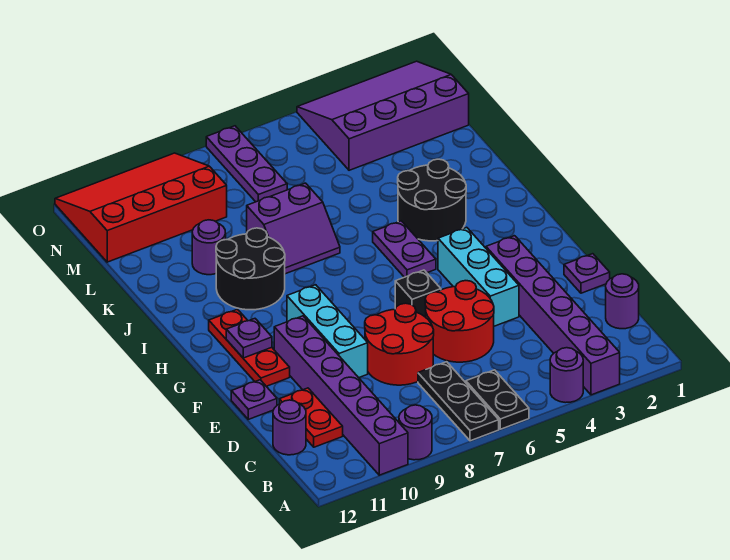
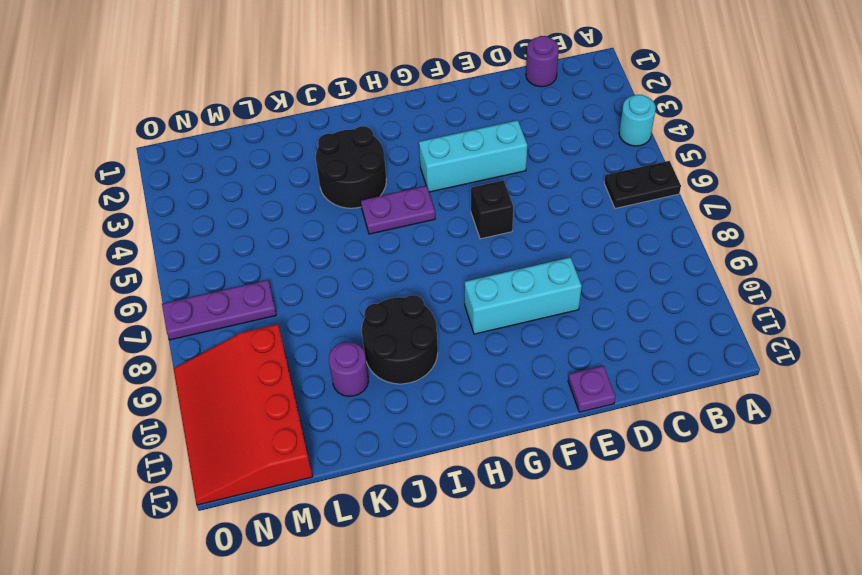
cyan 1x1 round brick [619,95,656,146] -> purple 1x1 round brick [550,348,583,403]
none -> purple 1x6 brick [486,236,620,395]
none -> black 1x3 plate [418,362,499,441]
none -> purple 1x1 round brick [399,405,432,460]

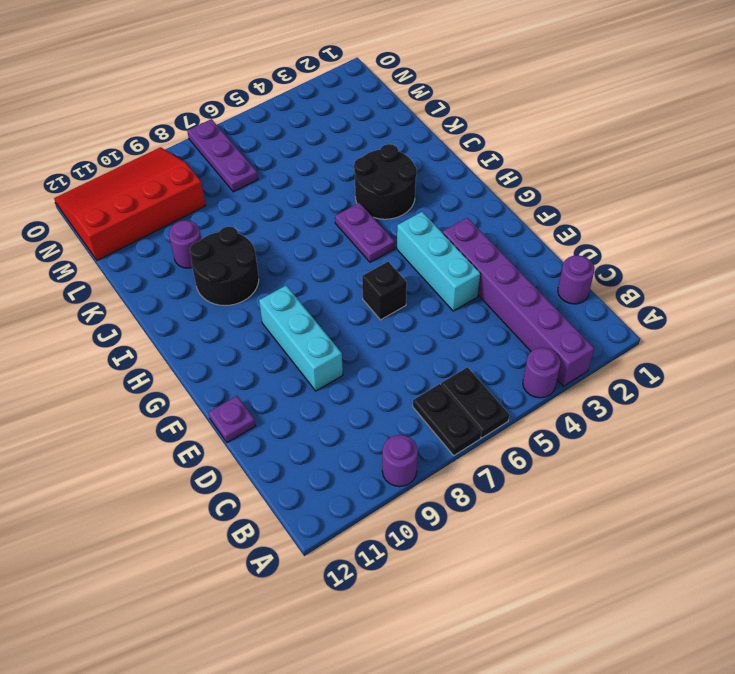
black 1x2 plate [413,384,481,455] -> black 1x3 plate [418,362,499,441]
none -> purple 1x6 brick [274,316,408,475]
none -> red 1x2 plate [279,388,343,447]
none -> purple 1x1 round brick [273,400,306,455]

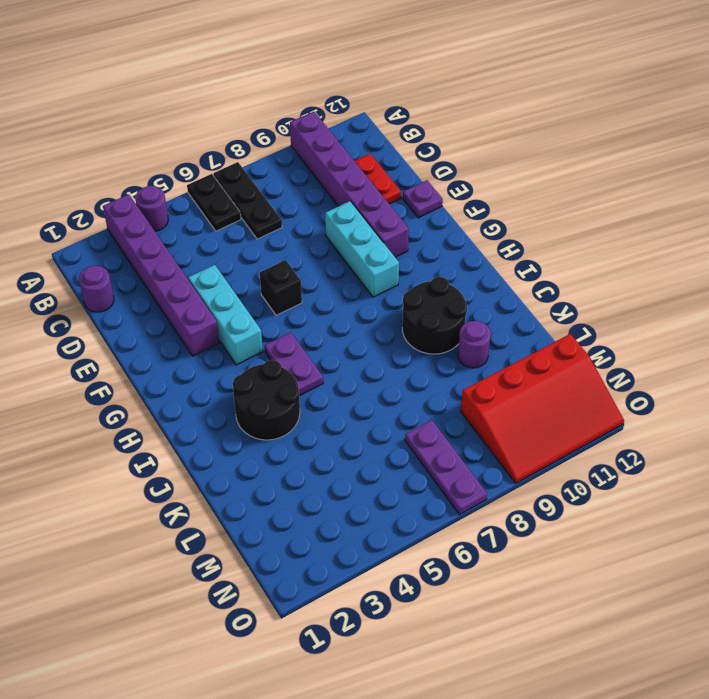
none -> purple 1x1 round brick [399,405,432,460]
none -> purple 1x1 round brick [273,400,306,455]
none -> red 2x2 round brick [425,281,494,362]

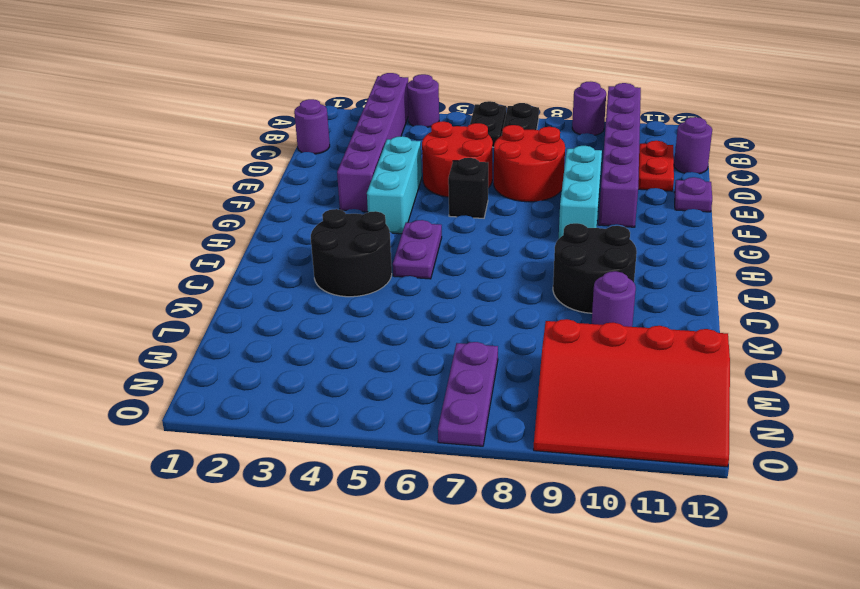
none -> purple 1x1 plate [564,254,610,293]
none -> red 1x3 plate [209,309,290,386]
none -> purple 2x2 slope [247,183,340,274]

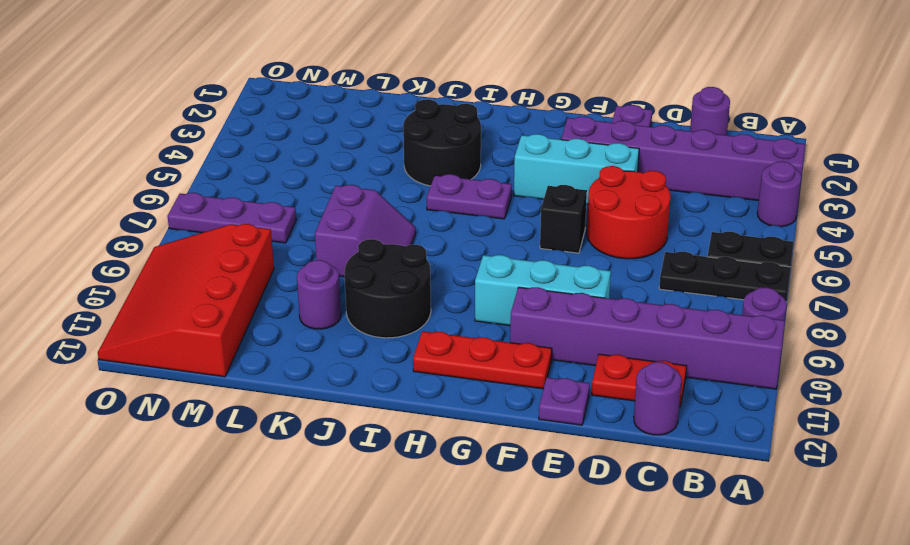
none -> red 2x2 round brick [365,303,434,385]
none -> purple 3x4 slope [297,61,469,170]
none -> purple 1x1 plate [226,319,272,358]

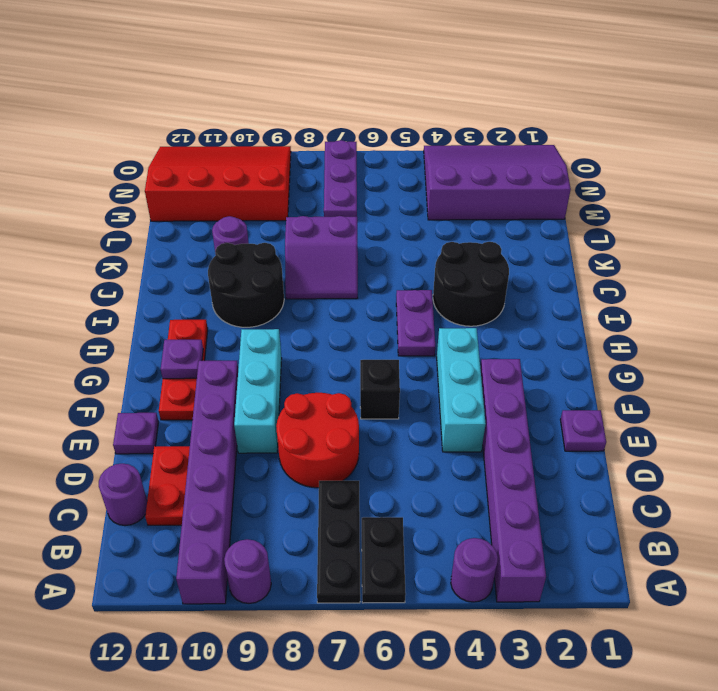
none -> purple 1x1 round brick [606,274,639,329]
none -> red 2x2 round brick [425,281,494,362]

